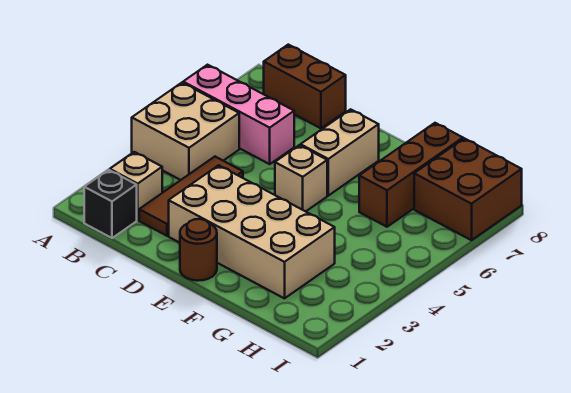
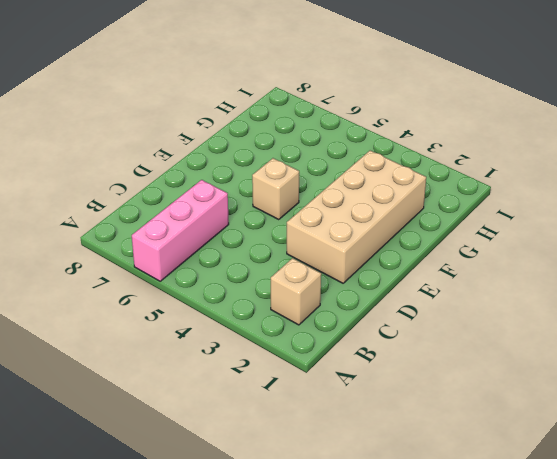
none -> tan 2x2 brick [132,83,239,180]
none -> black 1x1 brick [84,170,137,238]
none -> brown 1x2 brick [264,45,346,128]

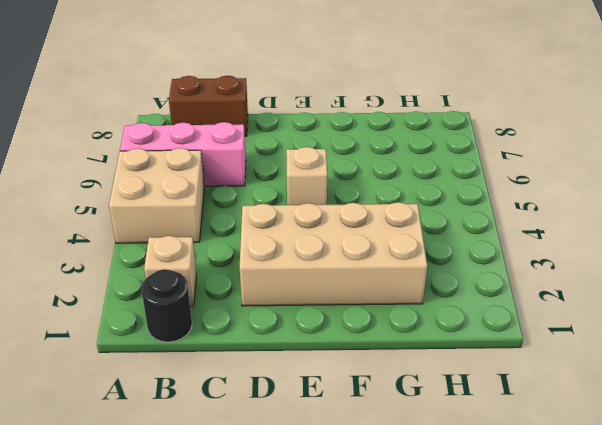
black 1x1 round brick [141,269,192,342] -> black 1x1 brick [84,170,137,238]
none -> brown 1x3 tile [139,157,243,236]
none -> brown 1x1 round brick [180,219,217,281]
none -> tan 1x2 brick [301,109,379,196]

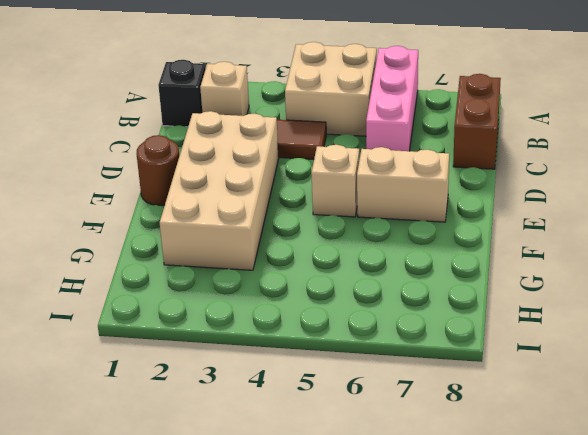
none -> brown 1x3 brick [359,123,463,227]
none -> brown 2x2 brick [414,138,522,240]

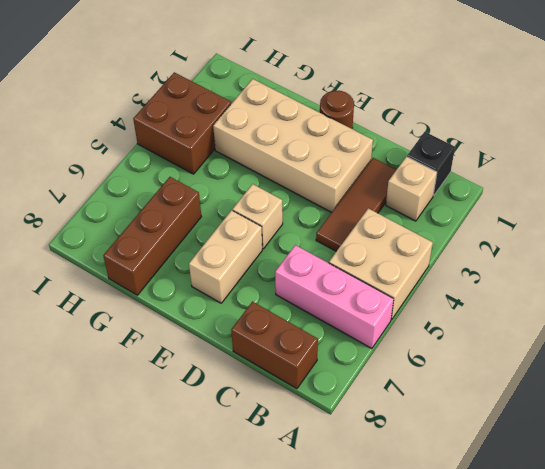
brown 2x2 brick [133,72,231,174] -> brown 2x2 brick moved to [414,138,522,240]

